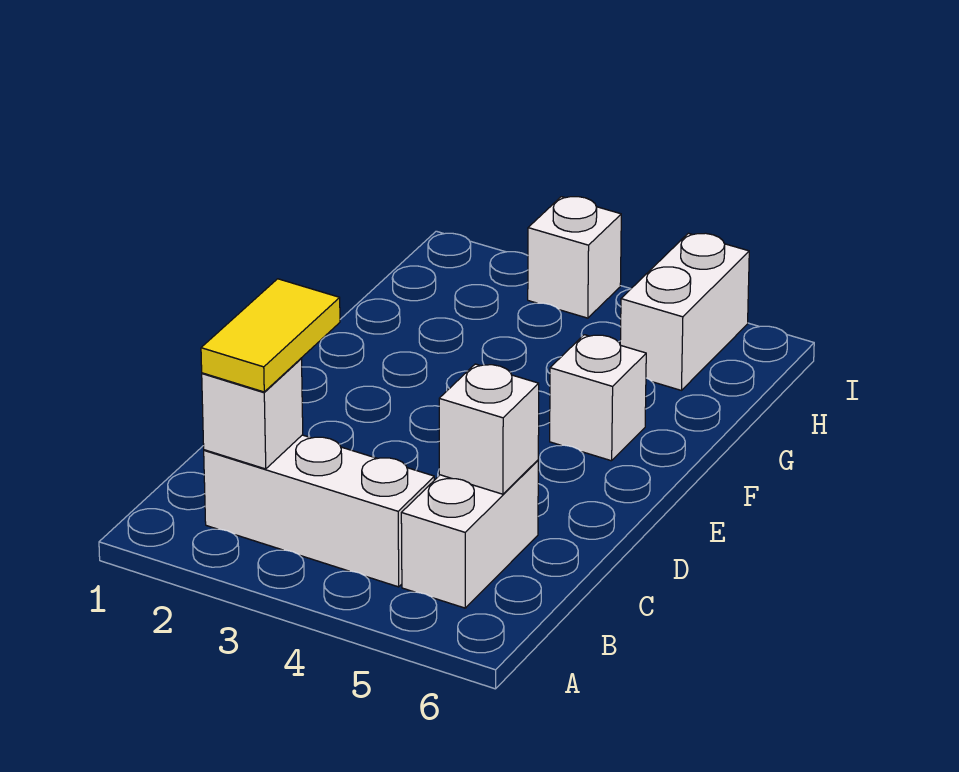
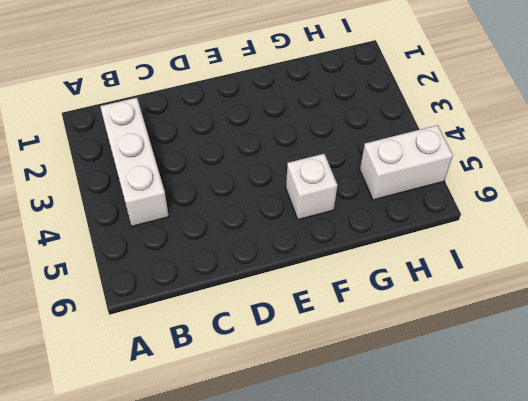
none -> white 1x2 brick [401,460,538,608]
none -> white 1x1 brick [528,197,621,318]

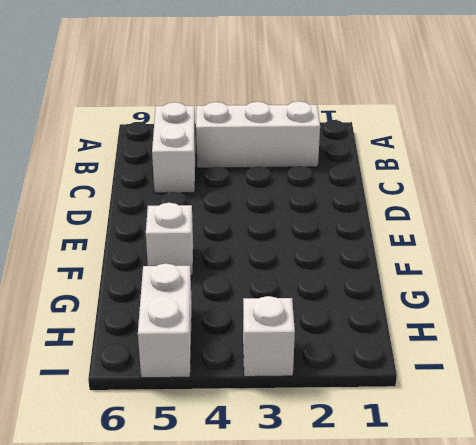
none -> white 1x1 brick [202,359,303,469]
none -> white 1x1 brick [439,364,539,494]

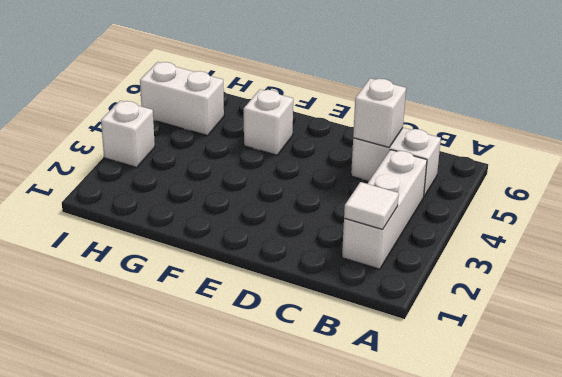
white 1x1 tile [344,182,399,229] -> white 1x1 brick [202,359,303,469]
none -> yellow 1x2 tile [201,279,340,392]

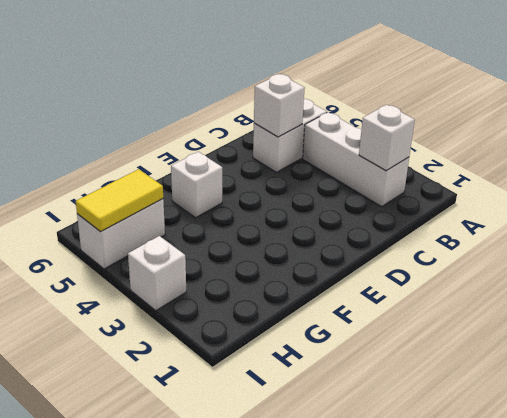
yellow 1x2 tile [76,169,163,232] -> yellow 1x2 tile moved to [201,279,340,392]

